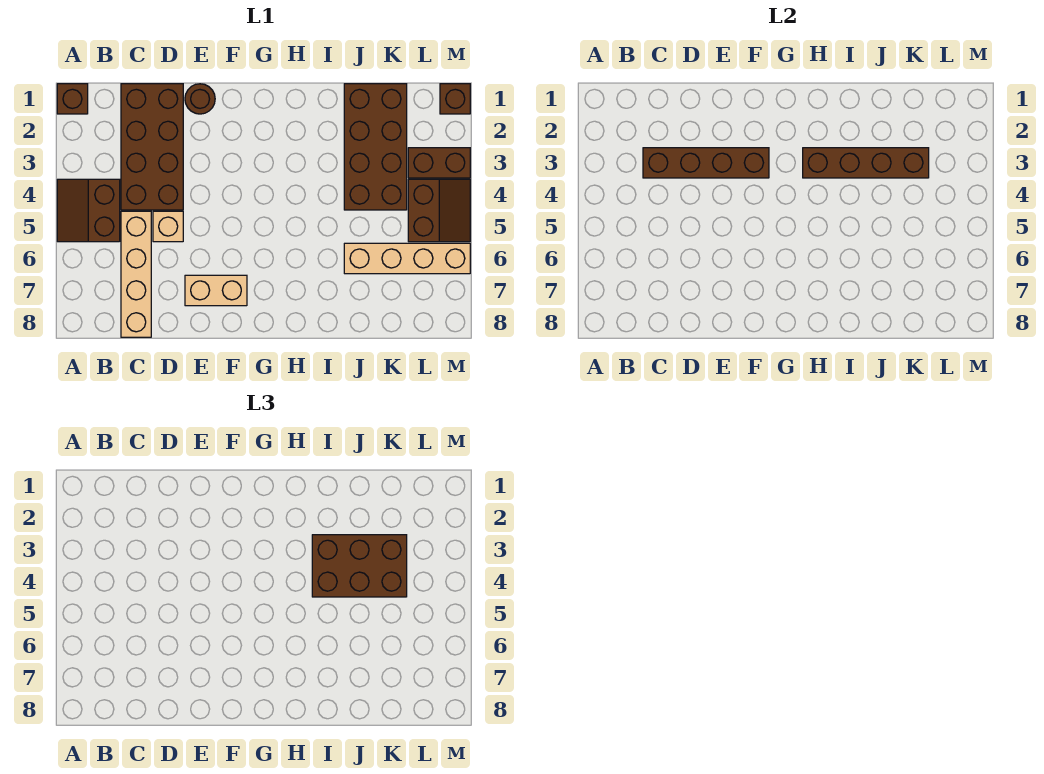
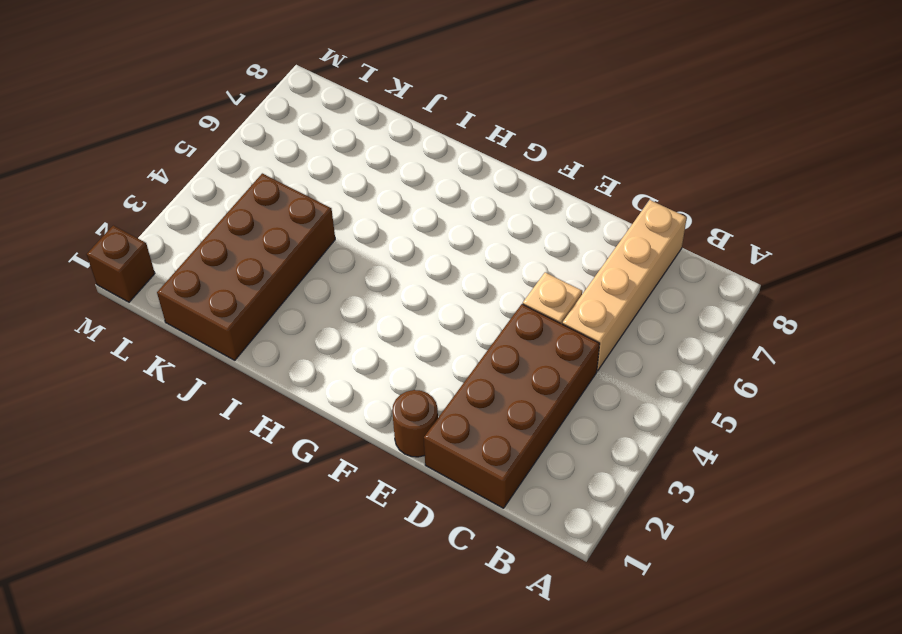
none -> brown 1x1 brick [57,84,88,114]
none -> brown 2x2 slope [57,179,120,242]
none -> tan 1x2 brick [185,275,247,306]

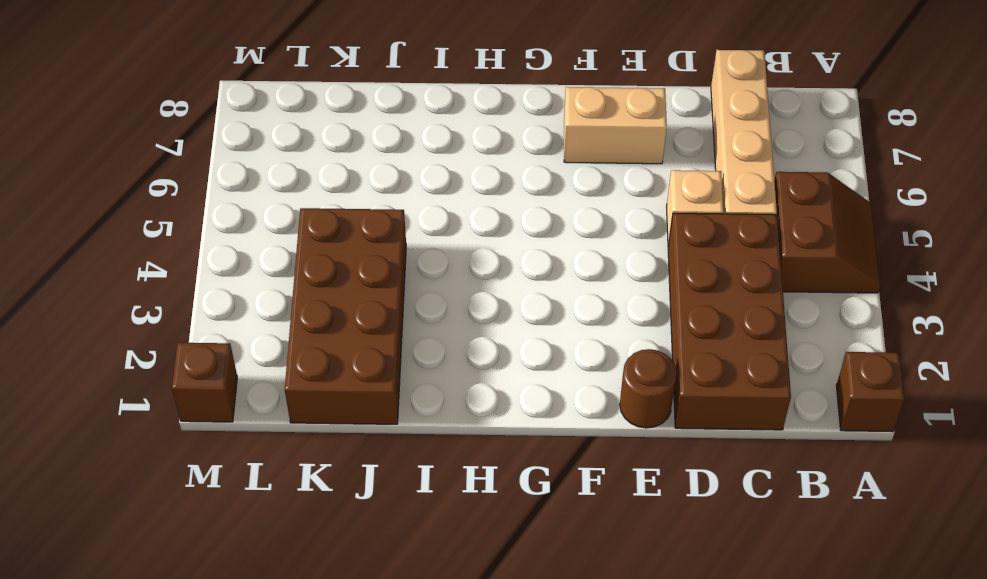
none -> tan 1x4 brick [344,243,470,274]
none -> brown 1x2 brick [408,148,470,178]
none -> brown 2x2 slope [408,179,470,242]

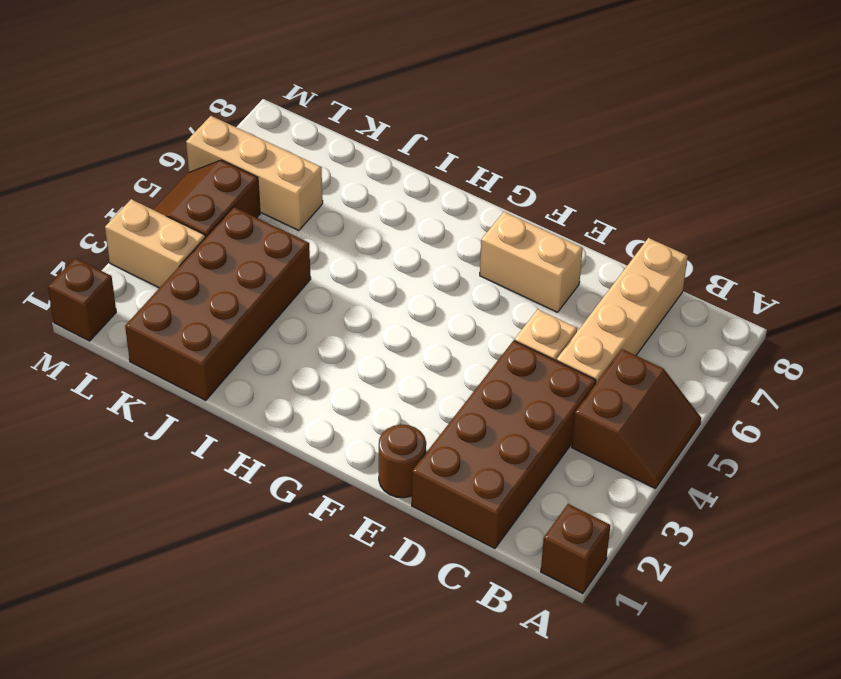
tan 1x3 brick [186,116,323,231] -> tan 1x4 brick [344,243,470,274]
tan 1x2 brick [105,199,205,288] -> brown 1x2 brick [408,148,470,178]
none -> brown 1x4 brick [643,148,769,178]
none -> brown 1x4 brick [803,148,929,178]
none -> brown 2x3 brick [312,535,407,597]

